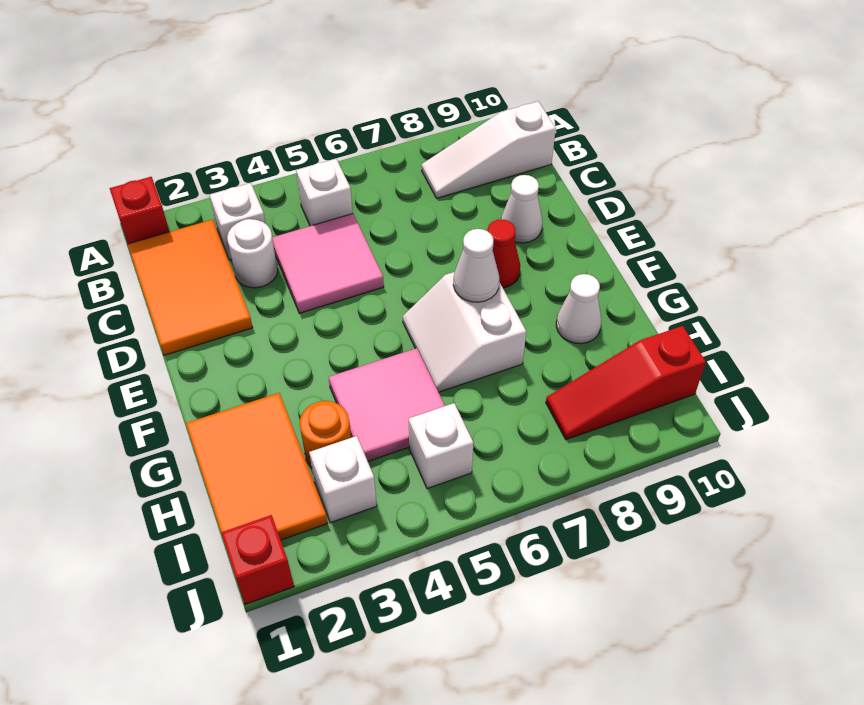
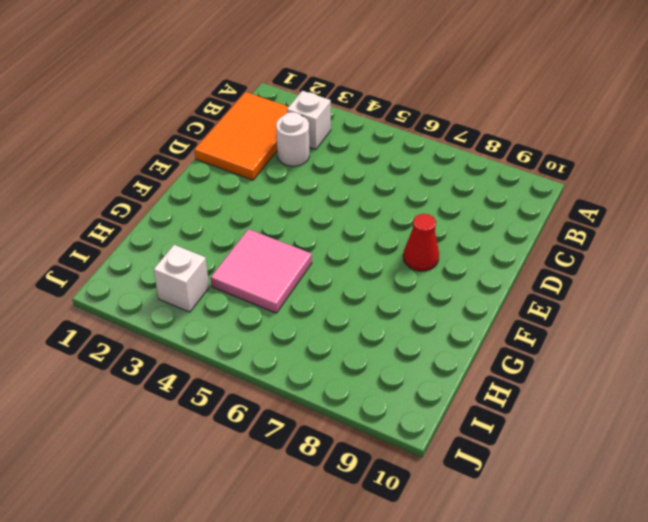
none -> red 1x1 brick [110,177,169,244]
none -> white 1x1 brick [296,159,353,226]
none -> white 1x3 slope [421,101,556,198]

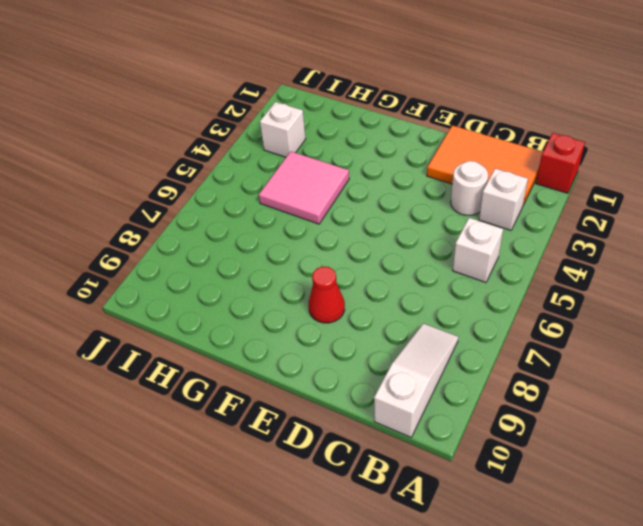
none -> pink 2x2 tile [272,214,384,313]
none -> white 1x1 cone [501,175,542,243]
none -> white 2x2 slope [403,272,526,392]

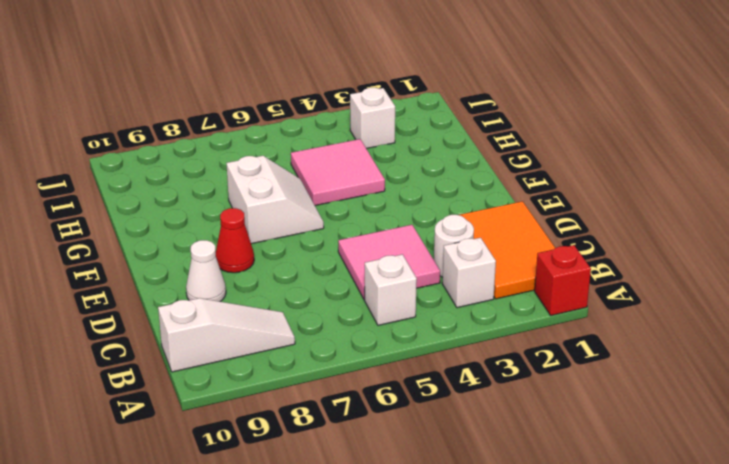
none -> orange 2x3 tile [186,393,328,540]
none -> white 1x1 cone [556,274,601,344]
none -> orange 1x1 round brick [299,401,351,468]

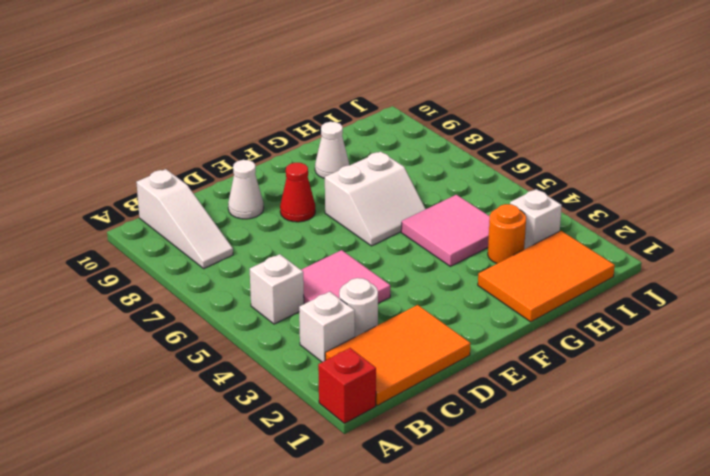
none -> white 1x1 brick [409,403,473,489]
none -> red 1x3 slope [546,326,706,440]
none -> red 1x1 brick [221,515,294,605]

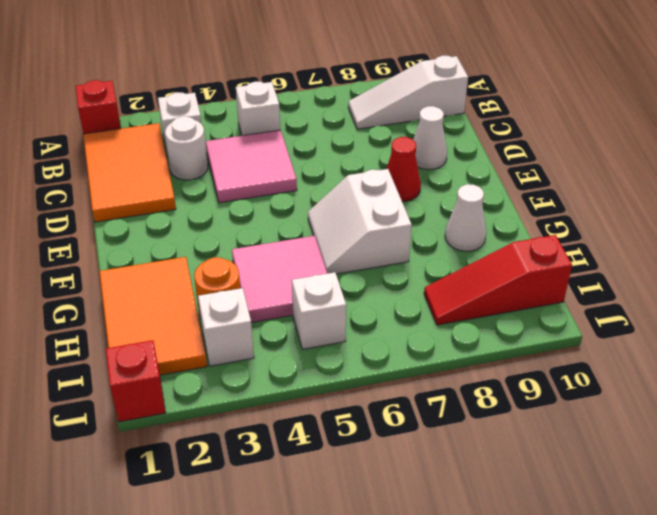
none -> white 1x1 cone [453,229,499,302]

